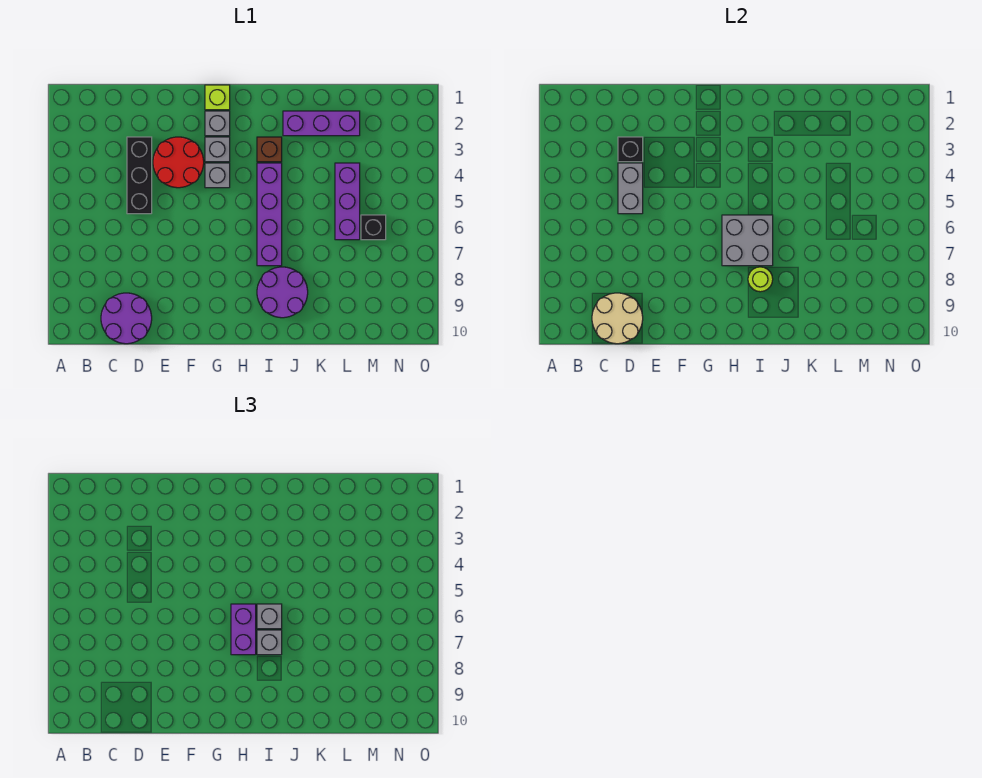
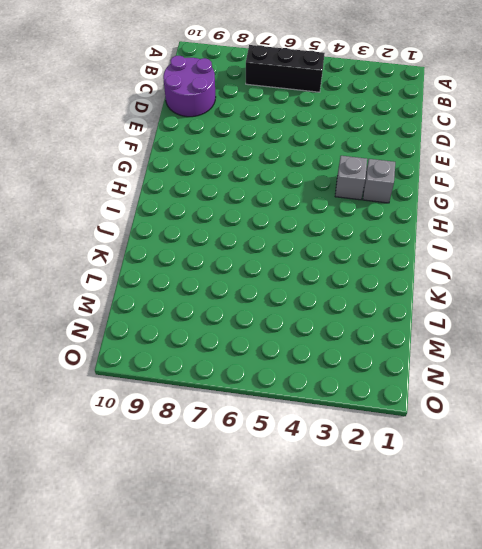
black 1x3 brick [246,45,325,92] -> black 1x3 brick moved to [127,137,152,214]
none -> red 2x2 round brick [153,137,204,188]
none -> lime 1x1 brick [205,85,230,110]
none -> grey 1x1 brick [205,163,230,188]

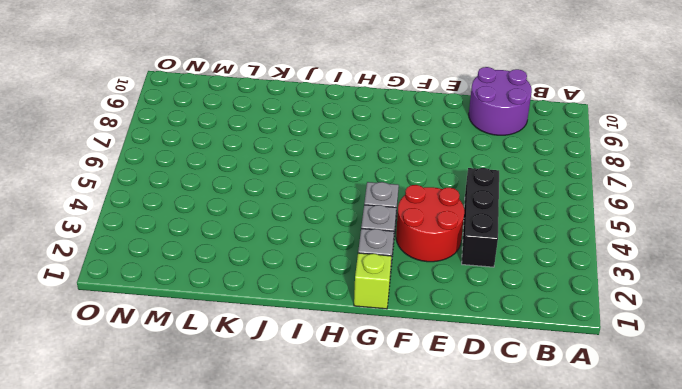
none -> brown 1x1 brick [257,137,282,162]
none -> purple 1x4 brick [257,163,282,266]
none -> purple 2x2 round brick [257,267,308,318]

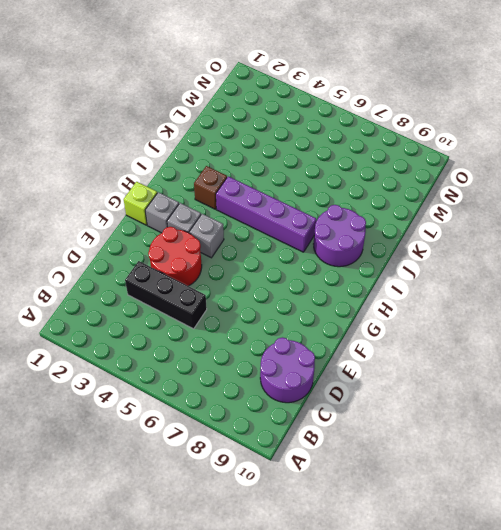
none -> purple 1x3 brick [283,111,360,136]
none -> purple 1x3 brick [335,163,360,240]
none -> black 1x1 brick [361,215,386,240]

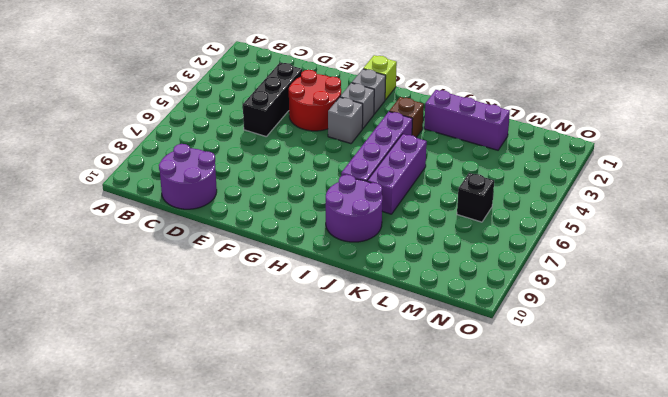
purple 1x3 brick [367,134,427,214] -> purple 1x3 brick moved to [335,163,360,240]
none -> tan 2x2 round brick [592,293,643,344]
none -> black 1x1 brick [618,137,643,162]
none -> grey 1x2 brick [618,163,643,214]

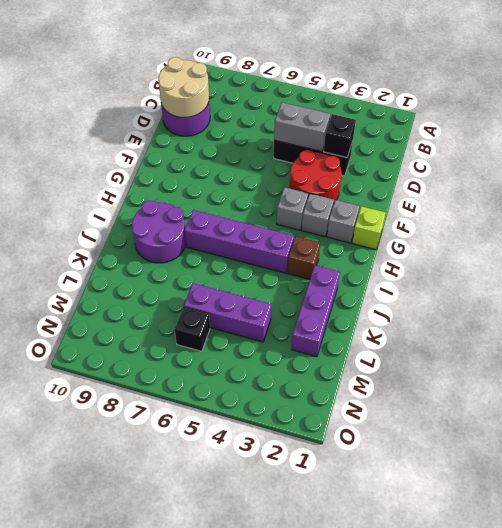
none -> grey 2x2 brick [722,215,773,266]
none -> lime 1x1 round brick [748,267,773,292]
none -> purple 1x2 brick [231,604,256,655]

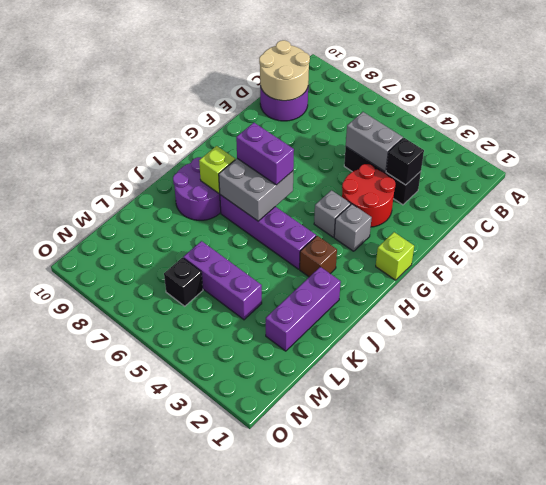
lime 1x1 brick [199,146,235,193] -> lime 1x1 round brick [748,267,773,292]
none -> grey 1x1 brick [205,111,230,136]
none -> grey 1x1 brick [257,604,282,629]
none -> grey 1x1 brick [257,630,282,655]

